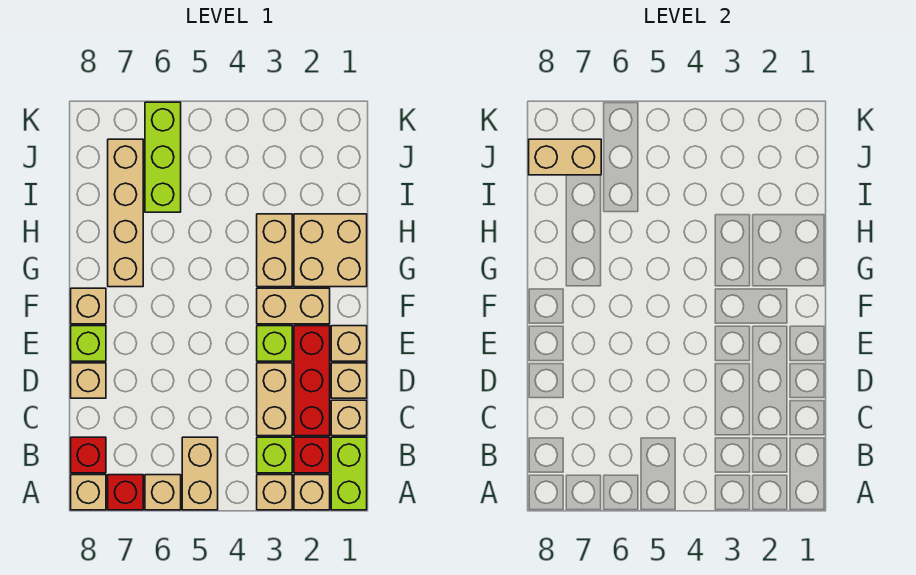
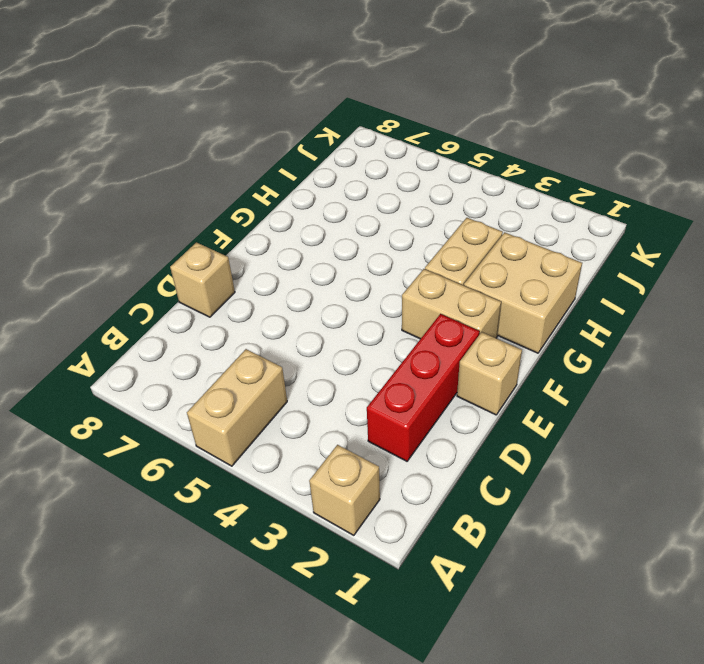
none -> lime 1x2 brick [331,437,367,510]
none -> tan 1x1 brick [257,475,292,510]
none -> tan 1x1 brick [145,475,181,510]

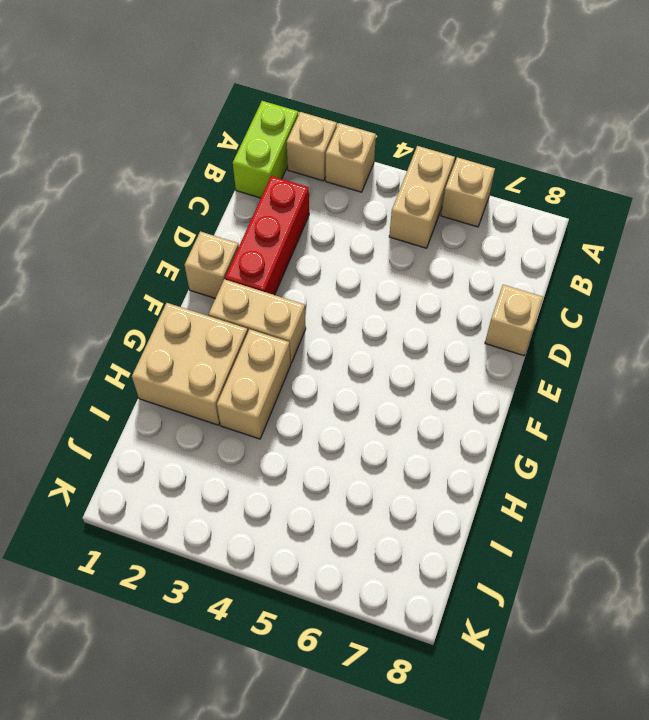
none -> red 1x1 brick [108,475,143,510]
none -> tan 1x1 brick [71,475,106,510]
none -> red 1x1 brick [294,437,330,473]

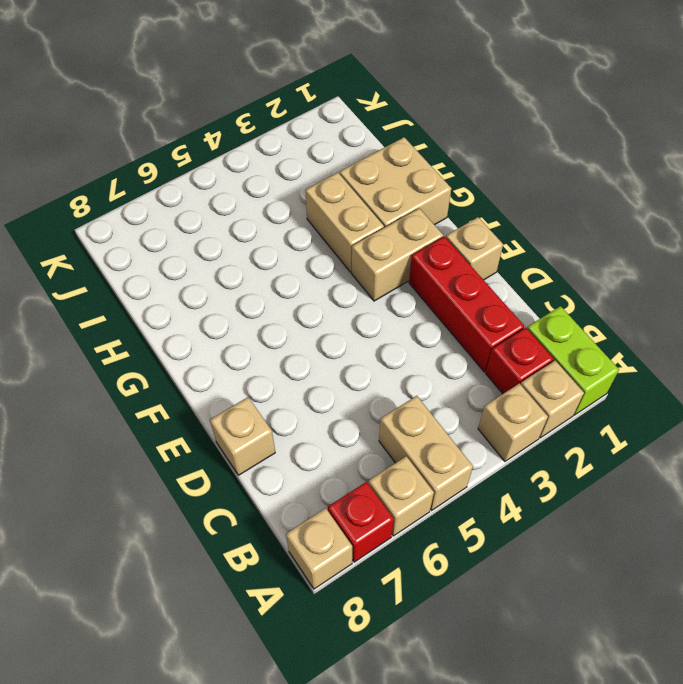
none -> lime 1x1 brick [257,437,292,473]
none -> red 1x1 brick [71,437,106,473]
none -> tan 1x1 brick [331,400,367,436]

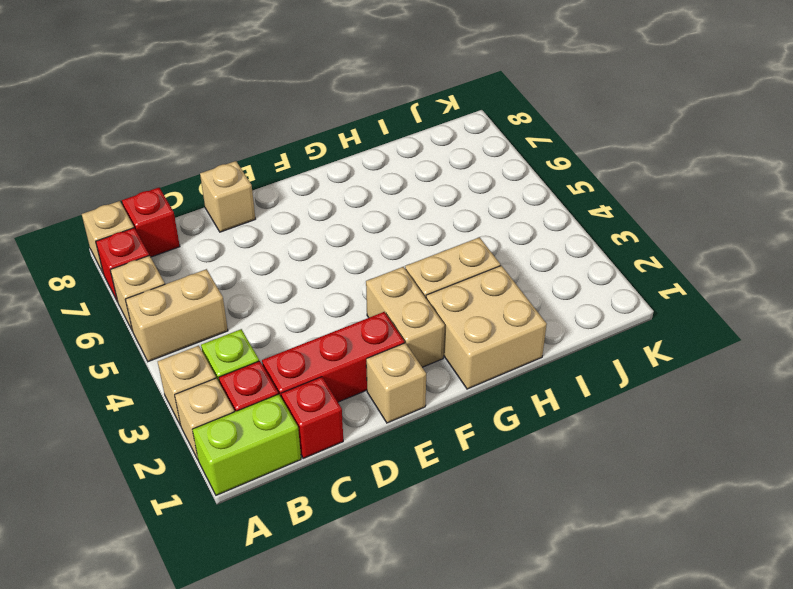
red 1x1 brick [281,377,343,458] -> tan 1x1 brick [331,400,367,436]
none -> tan 1x2 brick [257,363,292,436]
none -> tan 1x1 brick [331,363,367,398]
none -> lime 1x1 brick [257,326,292,361]

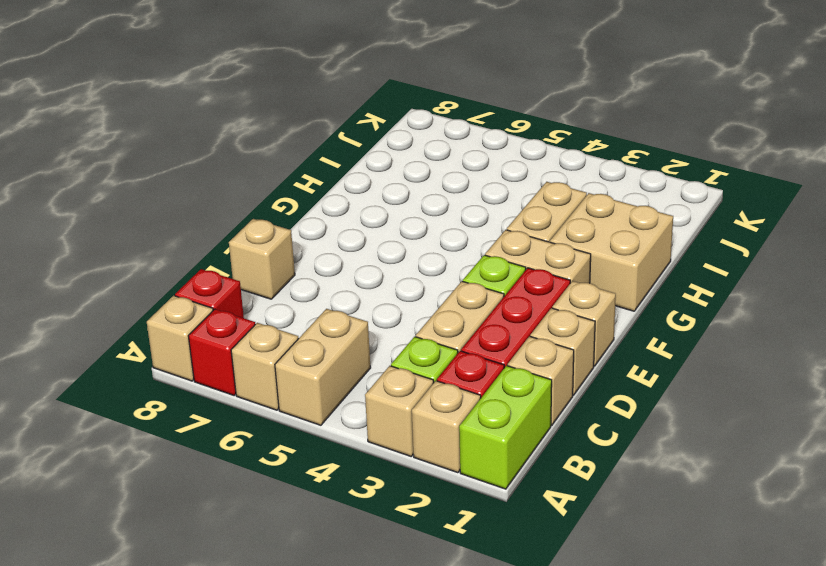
none -> lime 1x1 brick [71,326,106,361]
none -> tan 1x1 brick [71,288,106,324]
none -> tan 1x4 brick [108,139,143,287]

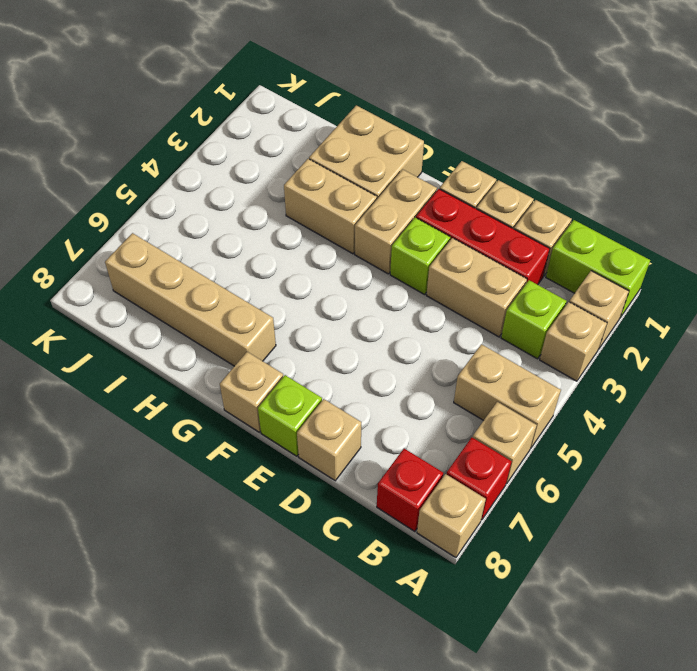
none -> red 1x1 brick [294,437,330,473]
none -> lime 1x3 brick [145,102,181,212]
none -> tan 1x2 brick [529,139,601,175]

